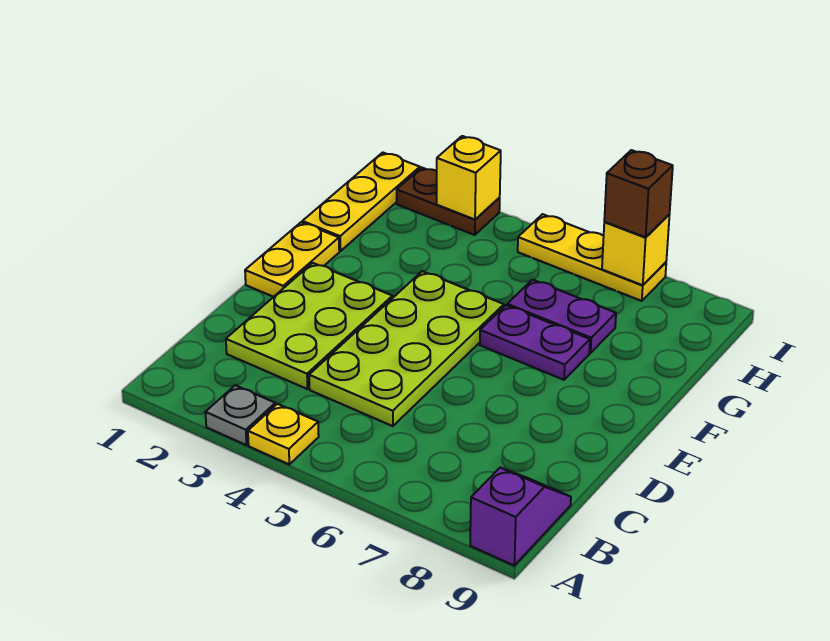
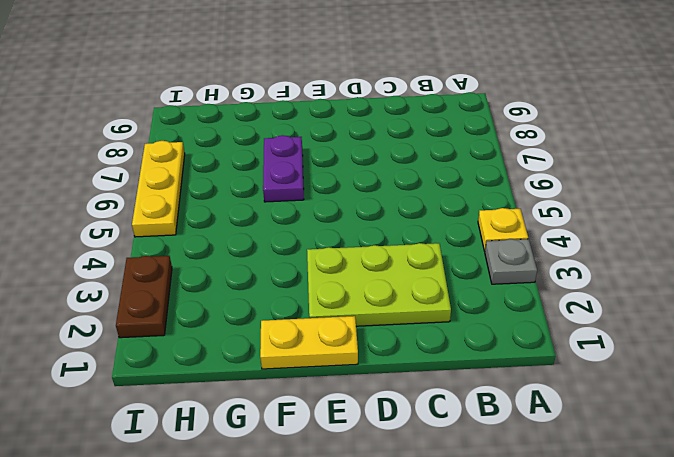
none -> purple 1x2 slope [470,468,571,565]
none -> lime 2x4 plate [309,271,504,426]
none -> yellow 1x3 plate [302,153,420,251]

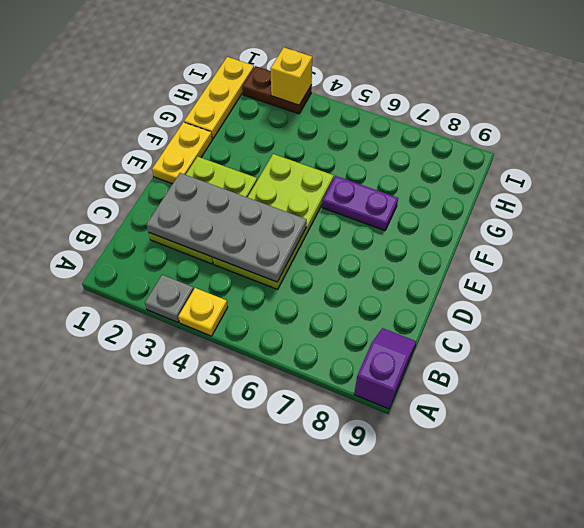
grey 2x4 plate [146,173,307,282] -> none
none -> purple 1x2 plate [507,280,616,353]
none -> yellow 1x3 plate [518,214,666,301]
none -> yellow 1x1 brick [602,215,669,285]

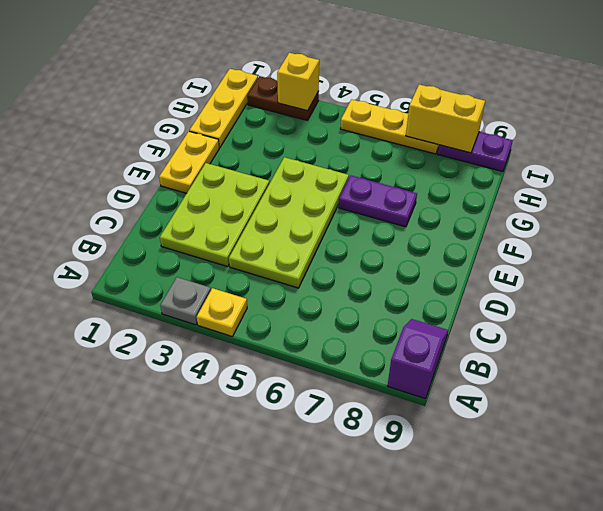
yellow 1x2 brick [406,84,485,153] -> yellow 1x1 brick [602,215,669,285]
purple 1x2 plate [438,132,513,171] -> purple 1x2 plate moved to [507,280,616,353]
none -> brown 1x1 brick [604,150,673,237]

